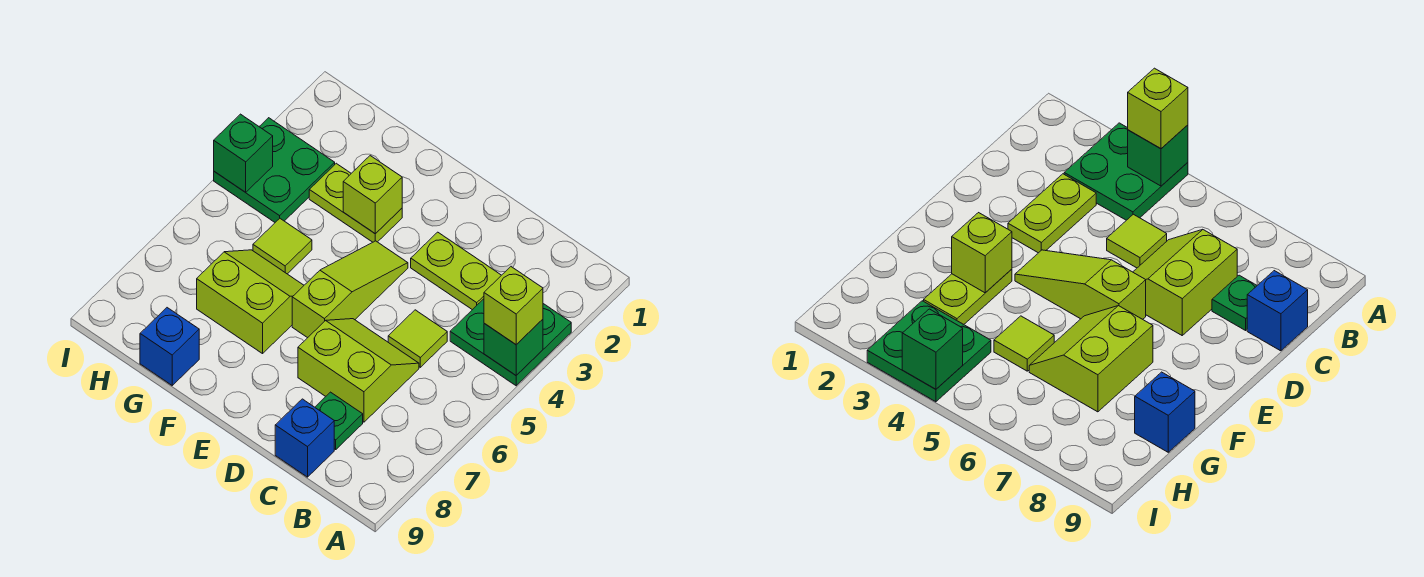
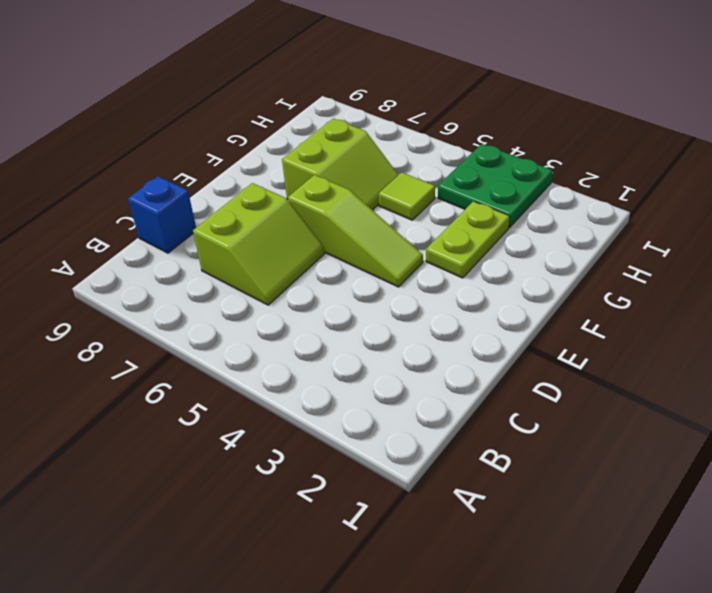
none -> green 2x2 plate [450,299,571,386]
none -> lime 1x2 plate [411,232,501,310]
none -> lime 1x1 tile [388,310,447,367]

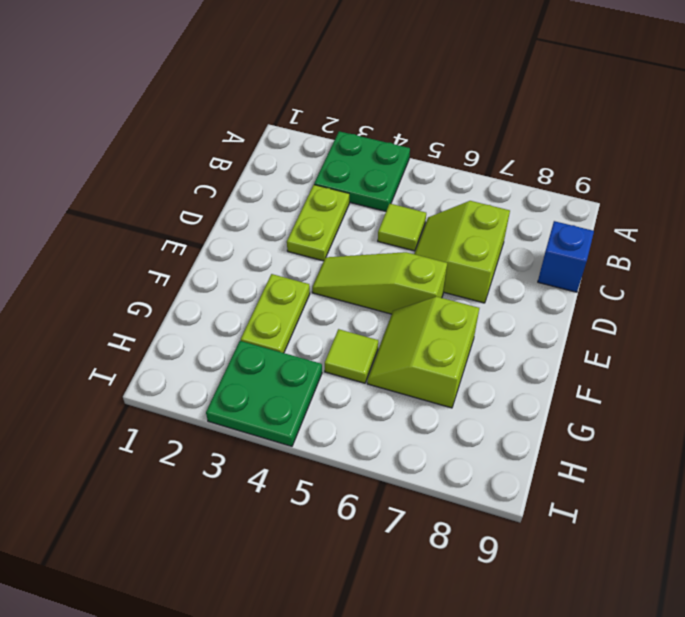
none -> green 1x1 plate [315,392,363,449]
none -> blue 1x1 brick [140,308,199,385]
none -> green 1x1 brick [484,319,543,375]

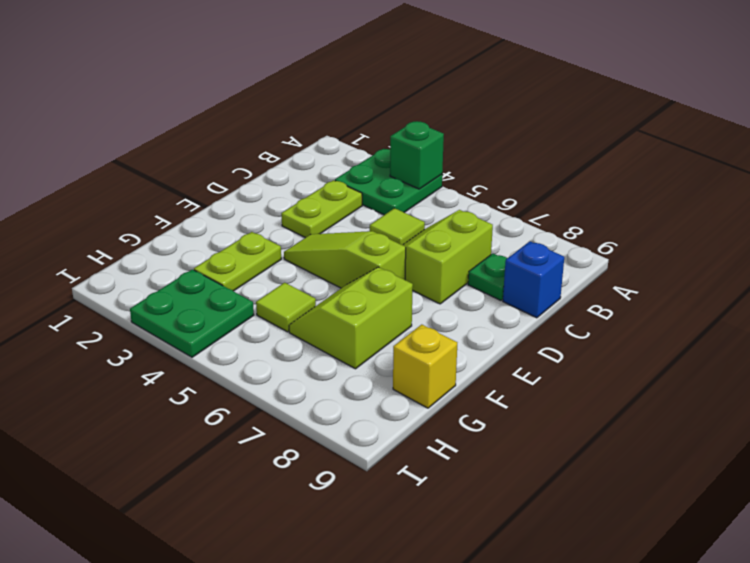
yellow 1x1 brick [393,325,457,408] -> blue 1x1 brick [140,308,199,385]
none -> lime 1x1 brick [343,156,402,234]
none -> green 1x1 brick [214,114,273,192]
none -> lime 1x1 brick [484,267,543,345]

